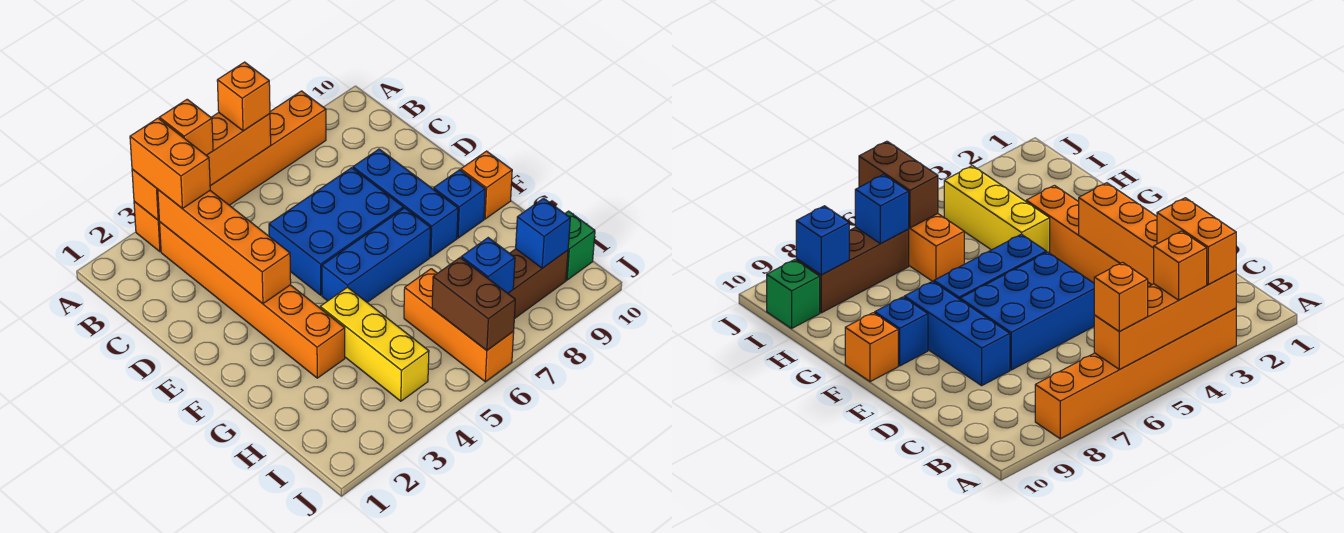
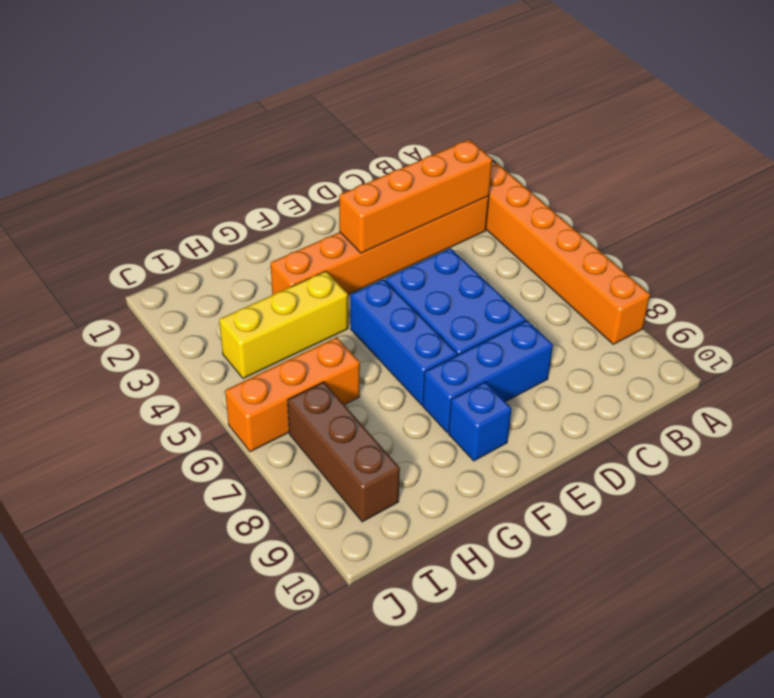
none -> orange 1x1 brick [461,151,512,219]
none -> green 1x1 brick [565,211,595,280]
none -> orange 1x4 brick [132,113,271,220]

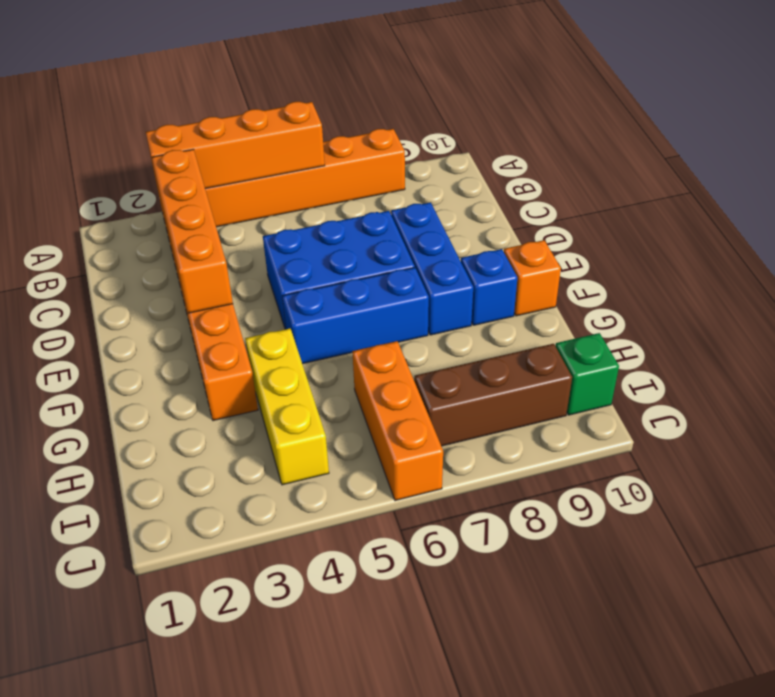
none -> brown 1x2 brick [432,258,515,350]
none -> blue 1x1 brick [461,238,515,293]
none -> blue 1x1 brick [516,198,570,268]

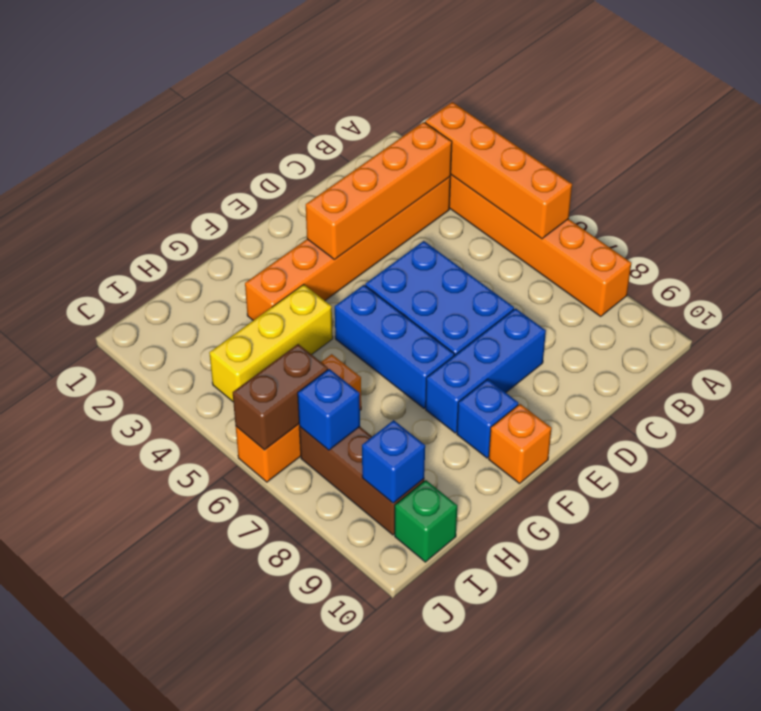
none -> orange 1x2 brick [130,118,210,208]
none -> orange 1x1 brick [159,99,213,155]
none -> orange 1x1 brick [217,62,270,131]

